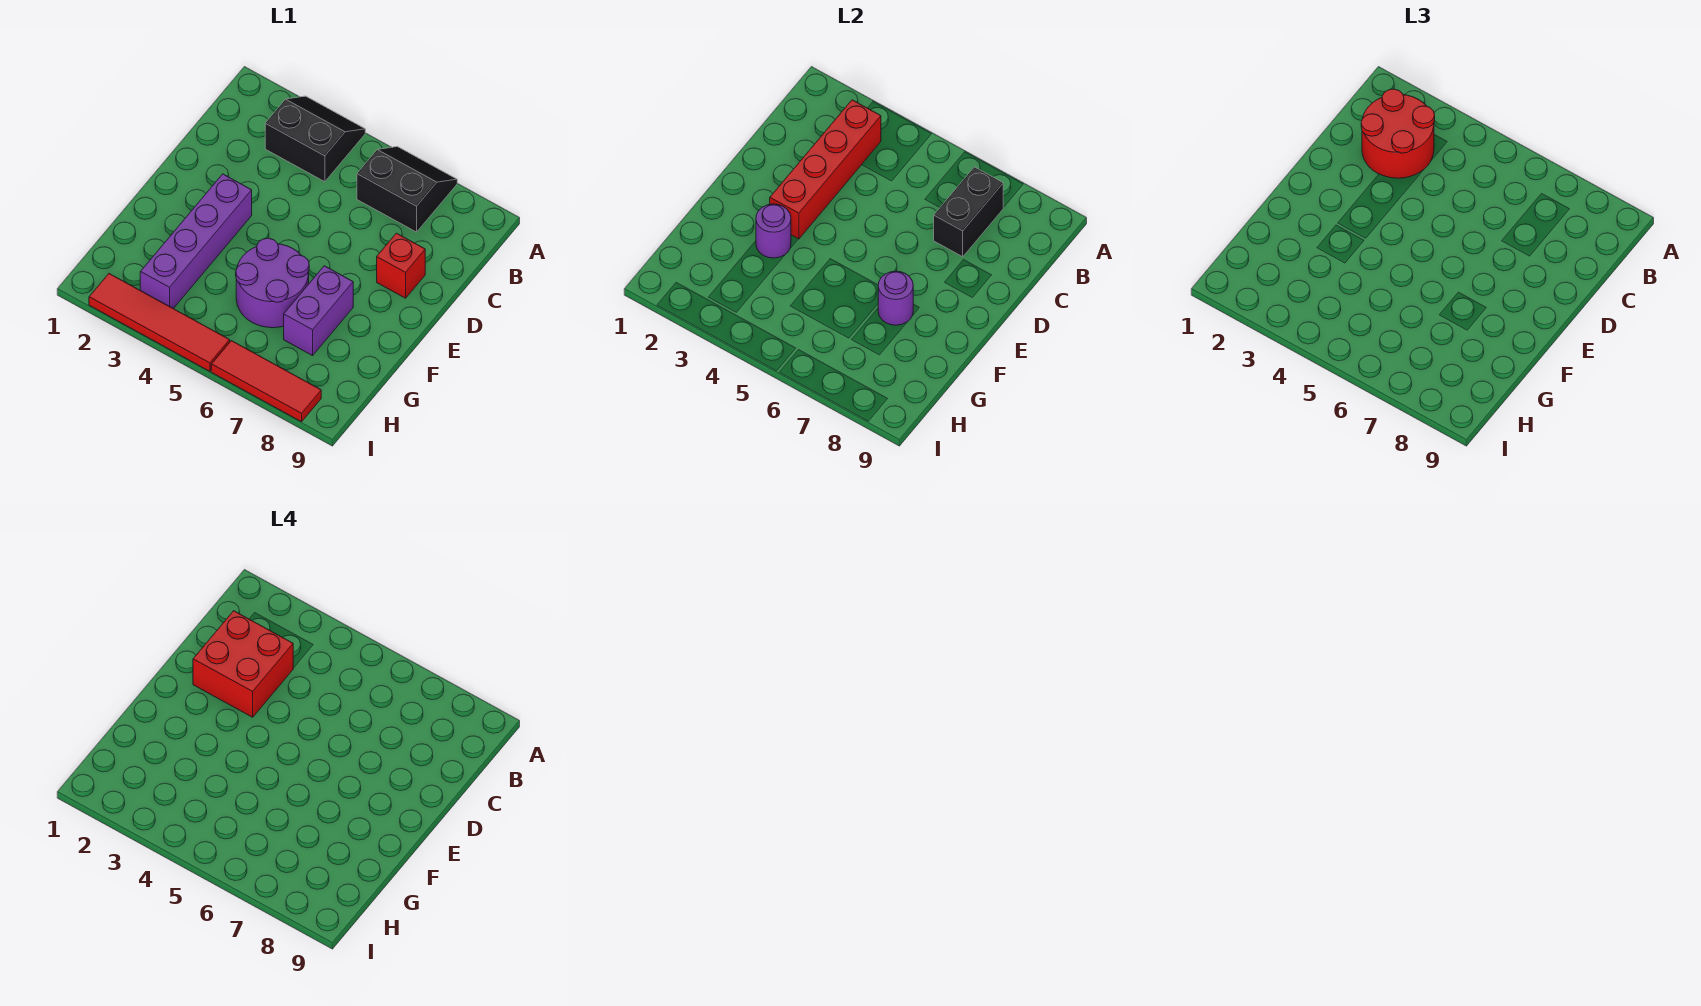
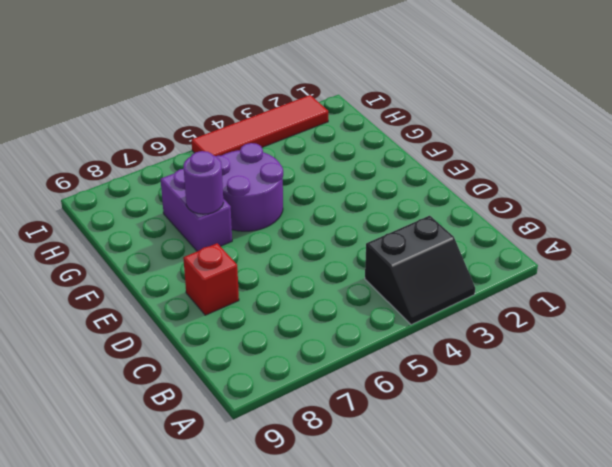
none -> black 2x2 slope [357,147,457,232]
none -> purple 1x4 brick [140,174,252,309]
none -> red 1x3 tile [211,341,321,422]

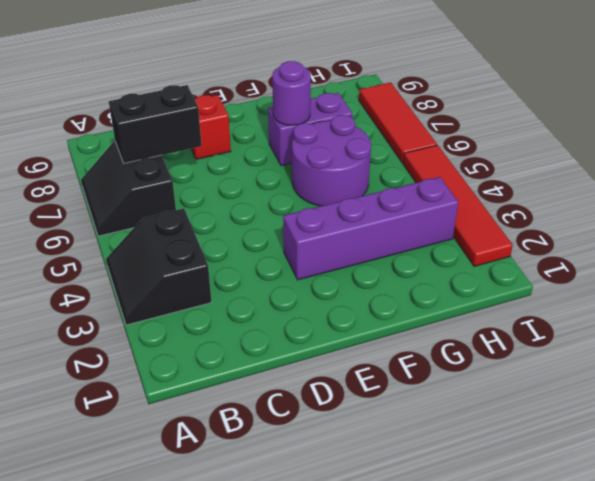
none -> red 1x4 brick [770,100,881,239]
none -> purple 1x1 round brick [756,204,791,258]
none -> red 2x2 round brick [1361,89,1435,178]

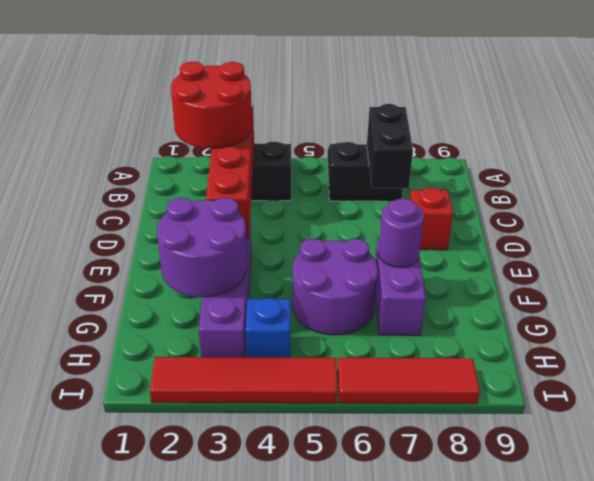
purple 2x2 round brick [157,197,247,297] -> purple 1x1 round brick [756,204,791,258]
blue 1x1 brick [246,298,290,358] -> none
none -> red 2x2 brick [193,611,293,717]

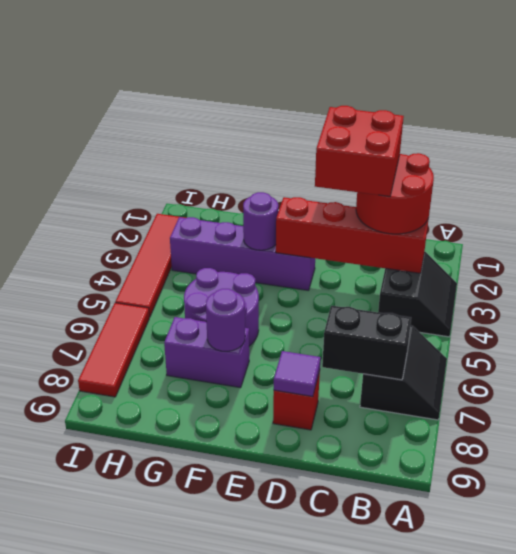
purple 1x1 tile [274,351,321,397] -> none

